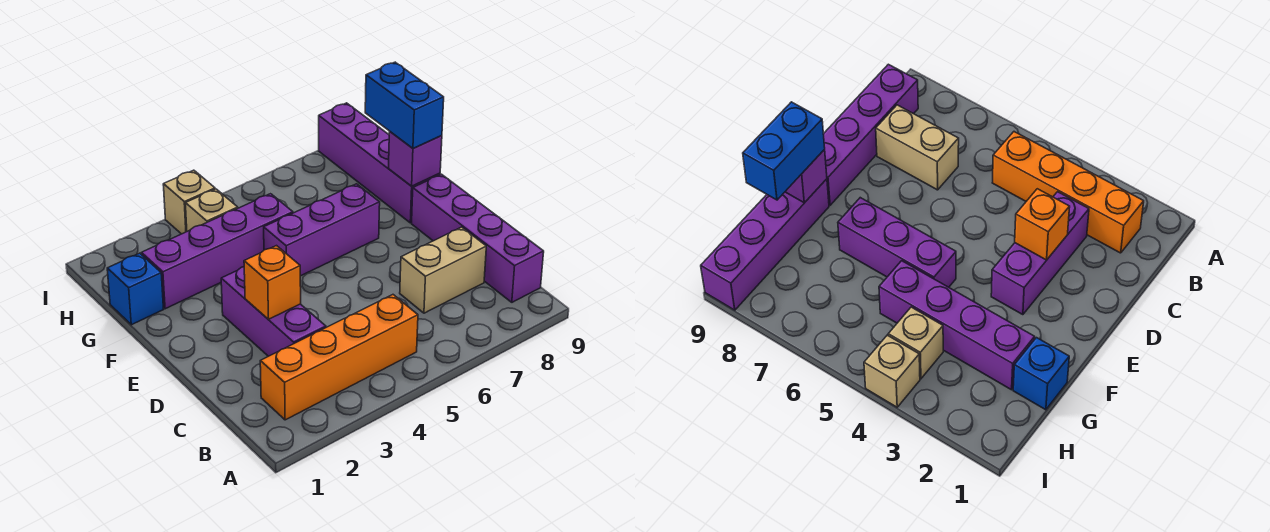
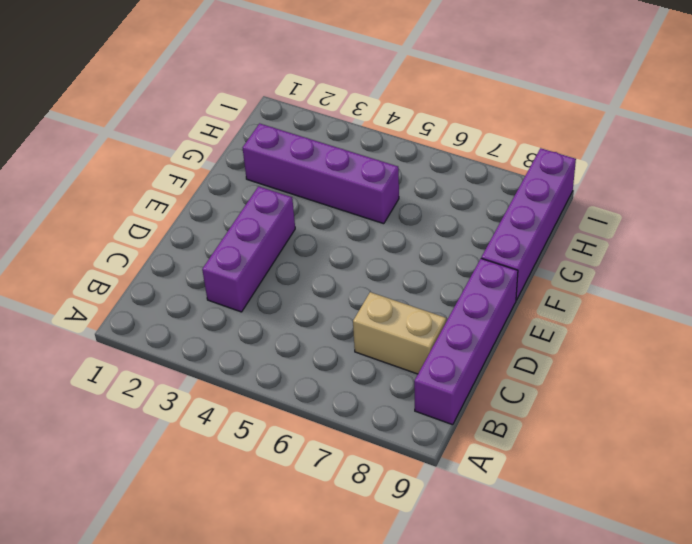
none -> orange 1x4 brick [260,295,418,420]
none -> purple 1x3 brick [264,184,380,276]
none -> blue 1x1 brick [107,253,164,325]

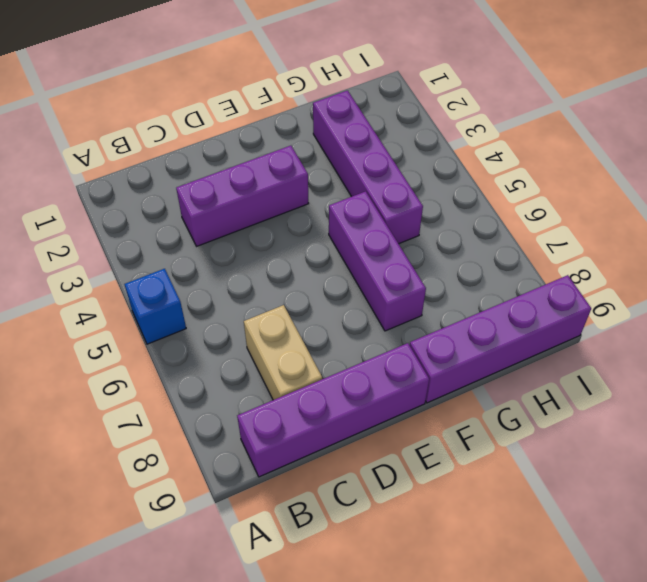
blue 1x1 brick [124,269,186,344] -> blue 1x1 brick moved to [107,253,164,325]
none -> orange 1x4 brick [260,295,418,420]
none -> tan 1x1 brick [185,189,238,231]
none -> tan 1x1 brick [163,170,215,234]

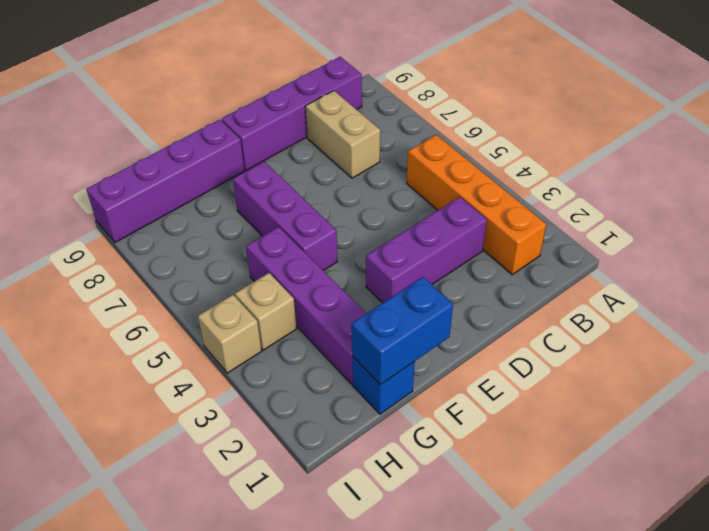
blue 1x2 brick [352,277,453,385] -> blue 1x2 brick moved to [365,62,444,149]
none -> orange 1x1 brick [244,246,301,319]
none -> purple 1x1 brick [388,132,442,186]

